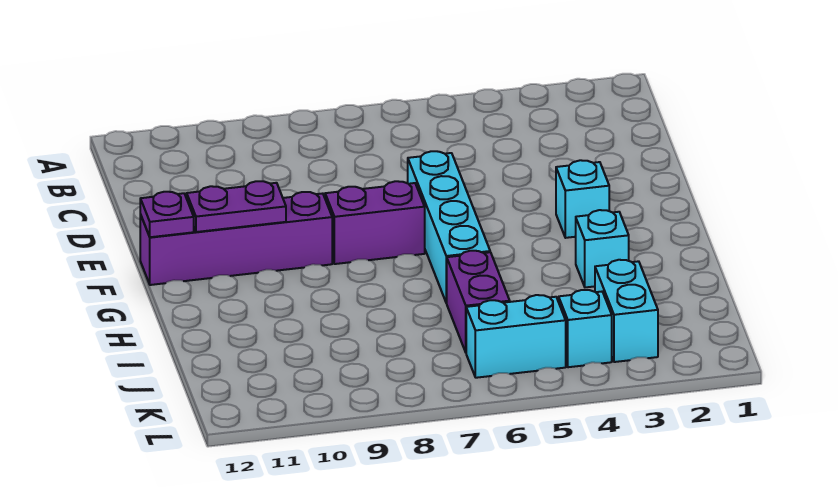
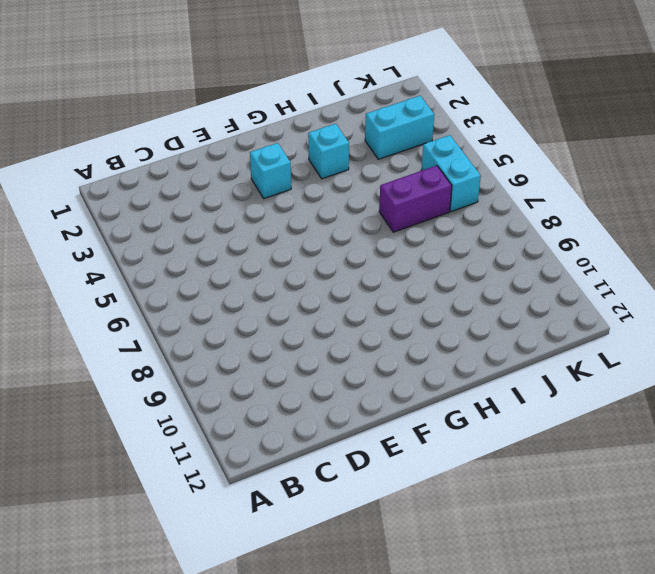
none -> cyan 1x4 brick [408,151,490,303]
none -> purple 1x2 brick [325,181,425,264]

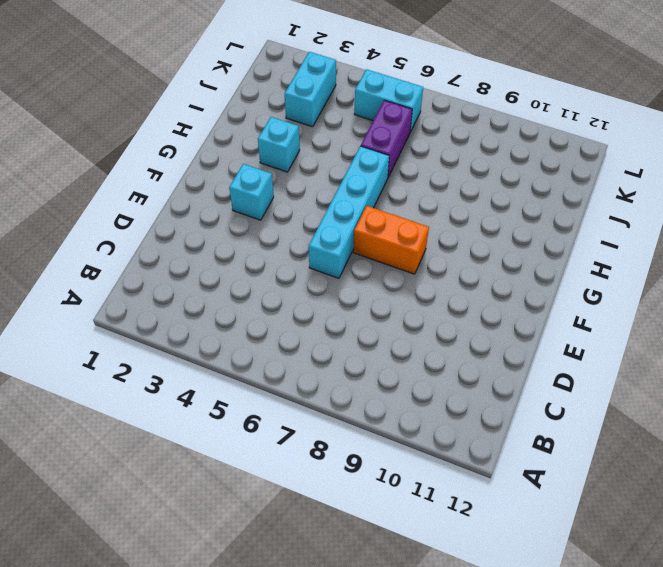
orange 1x2 brick [353,206,429,274] -> purple 1x2 brick [325,181,425,264]
none -> purple 1x4 brick [140,192,332,285]
none -> cyan 1x1 brick [559,290,612,367]

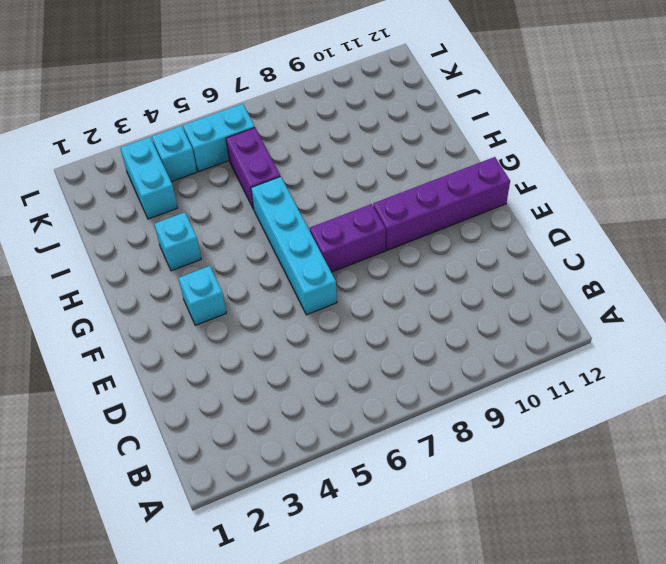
none -> purple 1x2 plate [187,181,286,232]
none -> purple 1x1 plate [140,192,194,237]

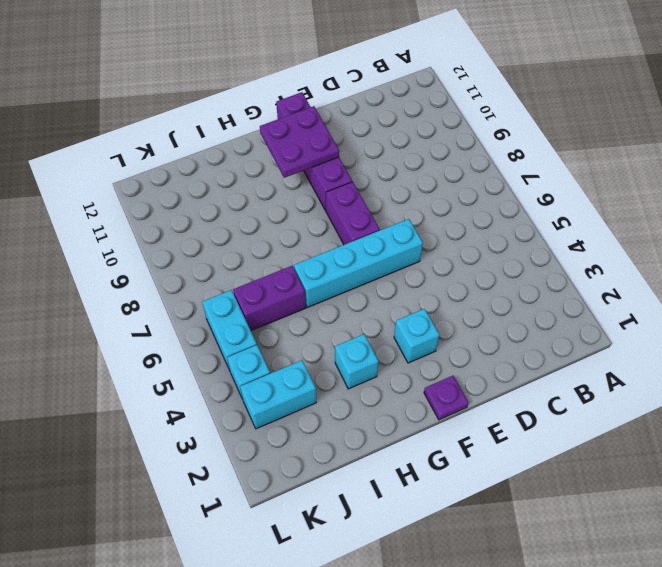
purple 1x1 plate [424,376,469,420] -> purple 1x1 plate moved to [140,192,194,237]
purple 2x2 plate [260,106,339,178] -> purple 1x2 plate [187,181,286,232]

